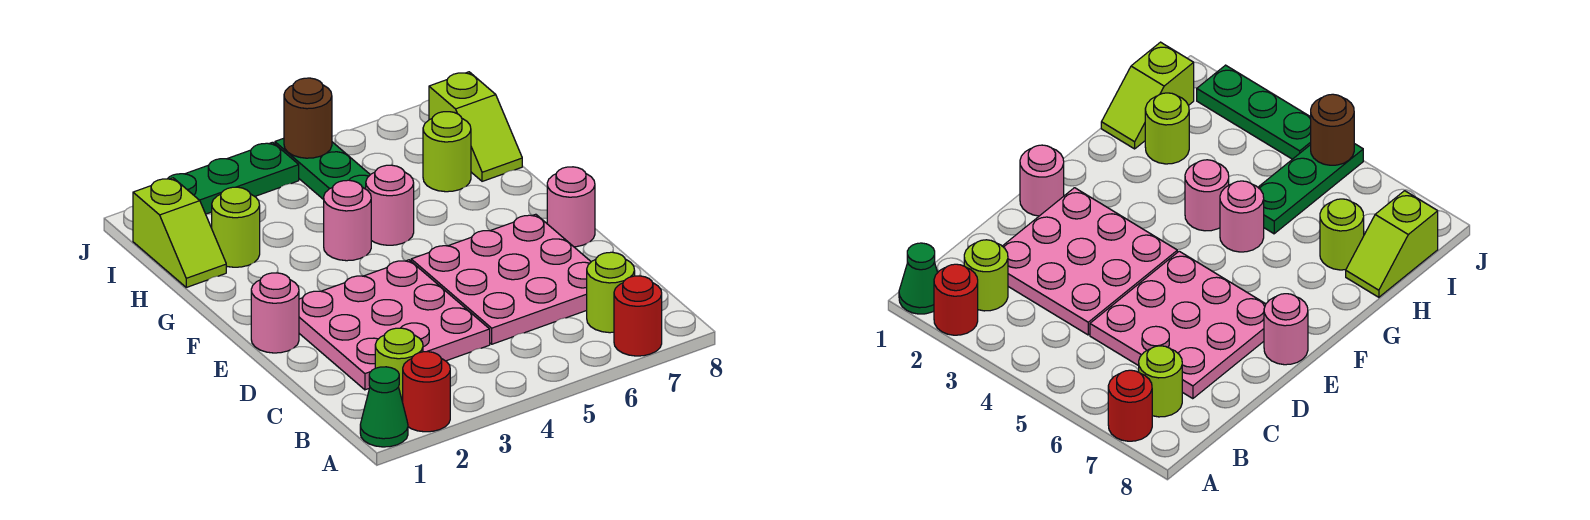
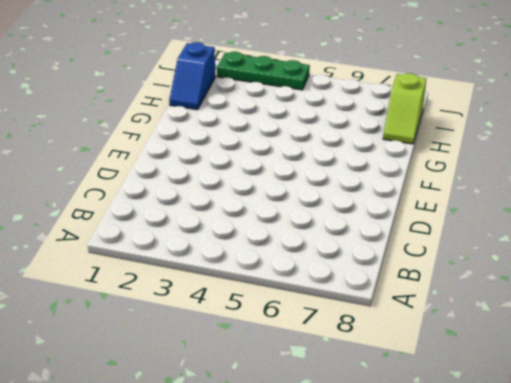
blue 1x2 slope [169,42,215,110] -> lime 1x2 slope [133,178,226,287]
none -> green 1x1 cone [360,367,408,447]
none -> red 1x1 round brick [403,352,450,432]
none -> red 1x1 round brick [614,276,662,356]

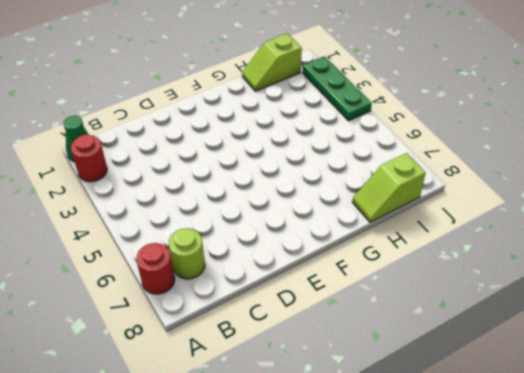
none -> lime 1x1 round brick [375,328,423,402]
none -> pink 3x3 plate [299,260,490,390]
none -> pink 3x3 plate [411,214,591,344]

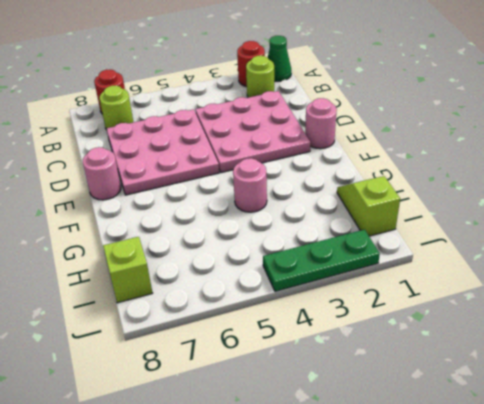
none -> pink 1x1 round brick [366,165,414,245]
none -> lime 1x1 round brick [212,187,260,267]
none -> green 1x3 plate [275,138,370,200]

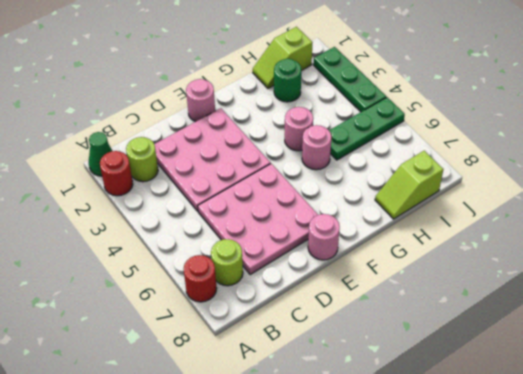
green 1x1 round brick [274,59,301,102] -> lime 1x1 round brick [212,187,260,267]
none -> lime 1x1 round brick [423,112,471,192]
none -> brown 1x1 round brick [284,78,332,158]

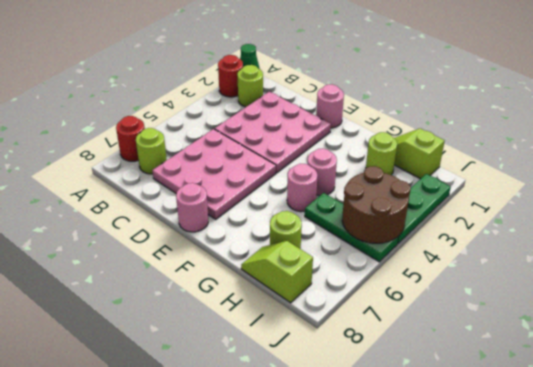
brown 2x2 round brick [342,166,411,243] -> brown 1x1 round brick [284,78,332,158]

